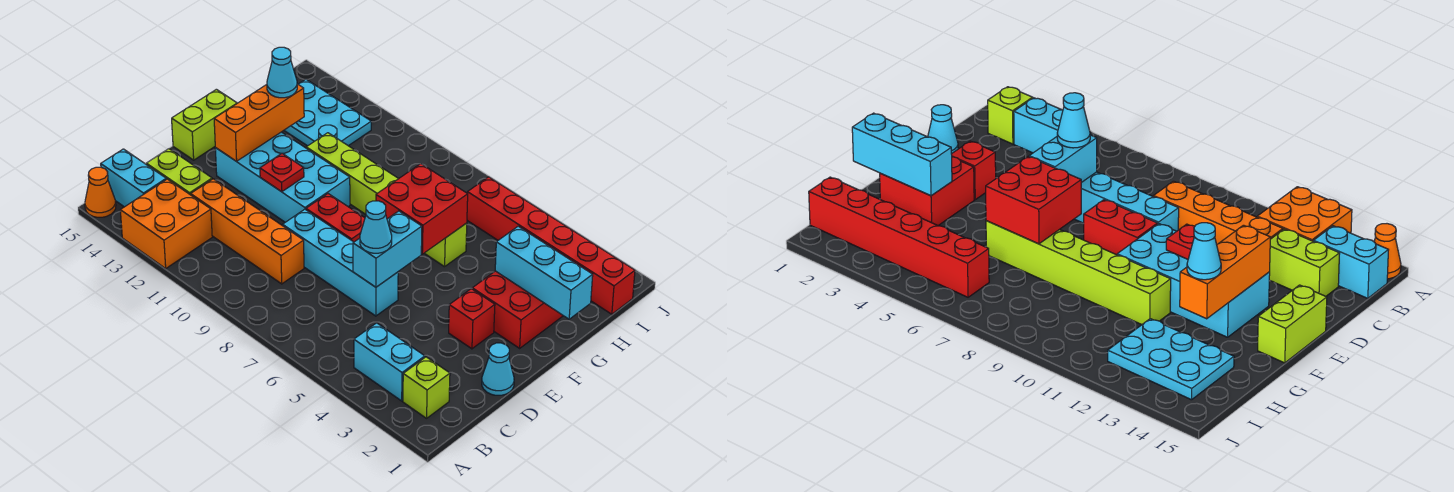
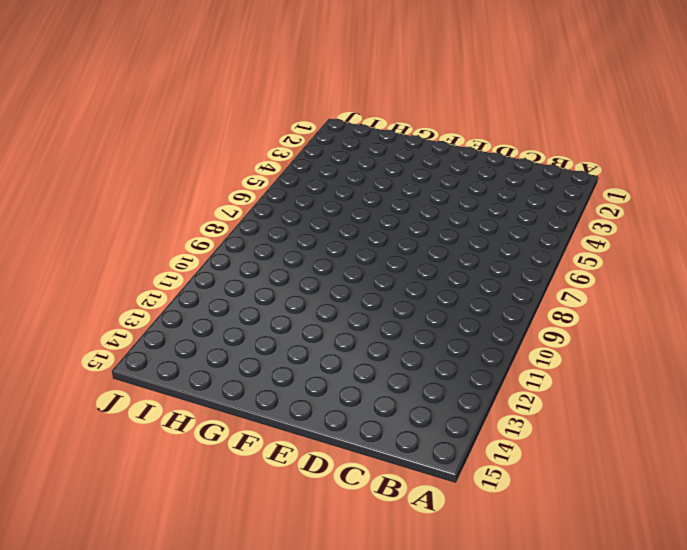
none -> orange 2x2 brick [120,179,212,268]
none -> orange 1x1 cone [85,167,116,217]
none -> lime 1x1 brick [403,357,450,418]

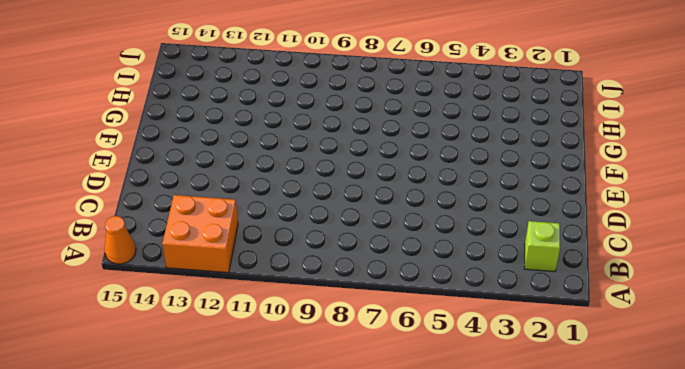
none -> cyan 1x2 brick [354,323,425,401]
none -> cyan 1x2 brick [101,149,166,207]
none -> orange 1x4 brick [191,179,304,284]

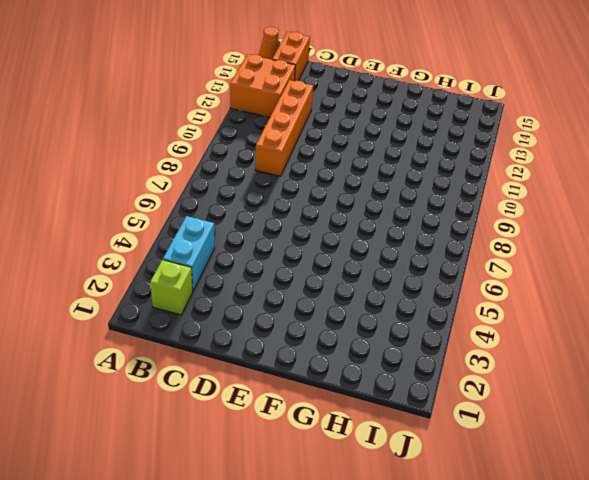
orange 1x2 brick [272,32,310,81] -> cyan 1x2 brick [101,149,166,207]
none -> lime 1x2 brick [146,149,212,195]
none -> cyan 1x1 cone [482,343,514,395]
none -> cyan 1x4 brick [283,209,398,316]

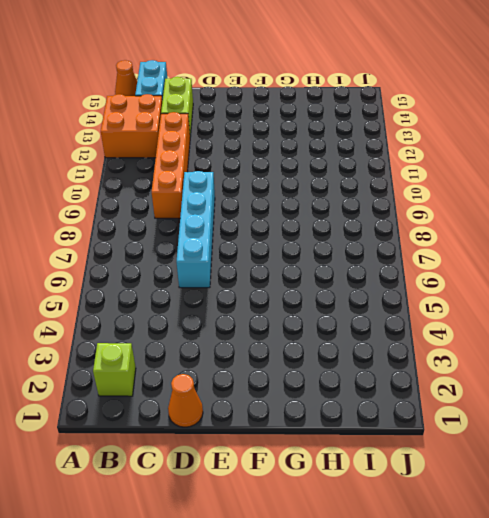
orange 1x1 cone [168,374,203,427] -> cyan 1x1 cone [482,343,514,395]
none -> cyan 1x2 brick [354,323,425,401]
none -> red 1x1 brick [449,289,495,349]
none -> red 1x2 brick [306,194,365,242]

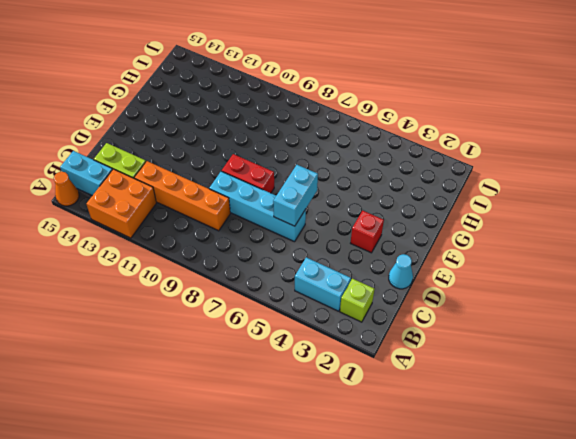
none -> cyan 2x4 brick [215,132,350,222]
none -> lime 1x2 brick [172,89,237,160]
none -> red 2x2 brick [472,271,563,348]

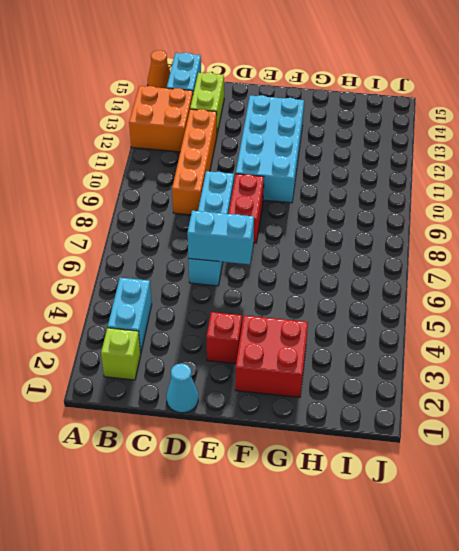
none -> lime 1x2 brick [172,89,237,160]
none -> lime 1x6 brick [306,133,467,267]
none -> cyan 2x3 plate [284,79,371,146]

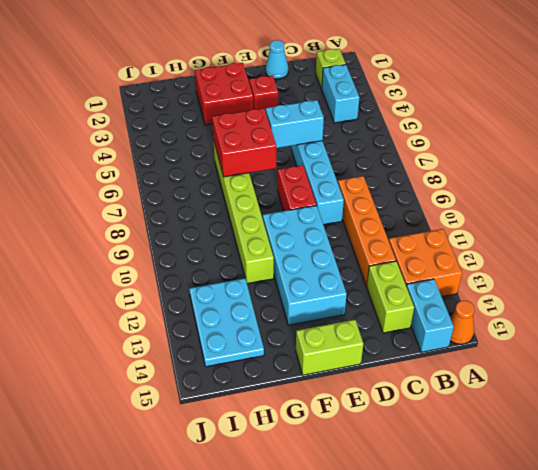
none -> red 1x6 brick [467,177,635,314]
none -> red 1x1 plate [260,153,304,192]
none -> orange 1x3 brick [214,84,304,161]

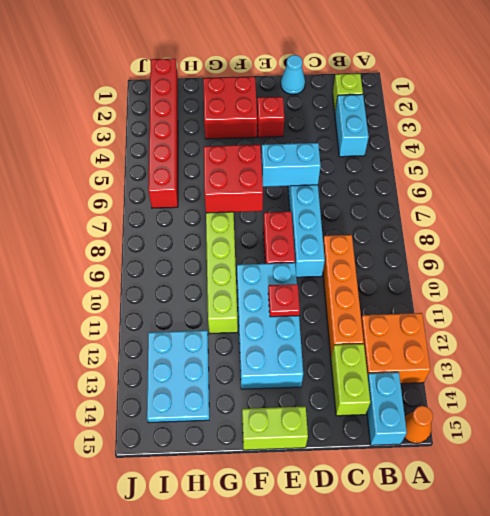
none -> orange 1x3 brick [214,84,304,161]
none -> cyan 1x3 brick [495,226,593,319]
none -> cyan 1x1 cone [360,201,392,253]

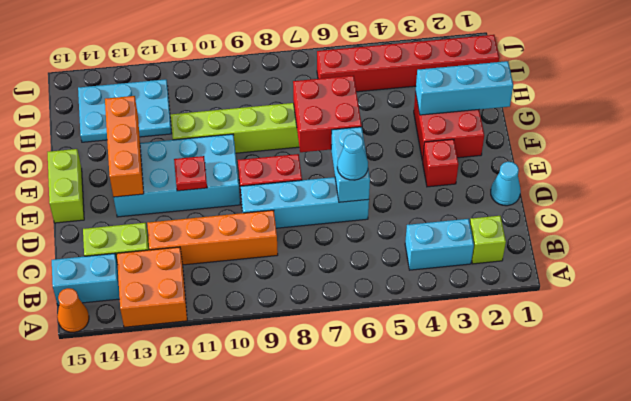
none -> cyan 1x1 cone [267,47,297,98]

